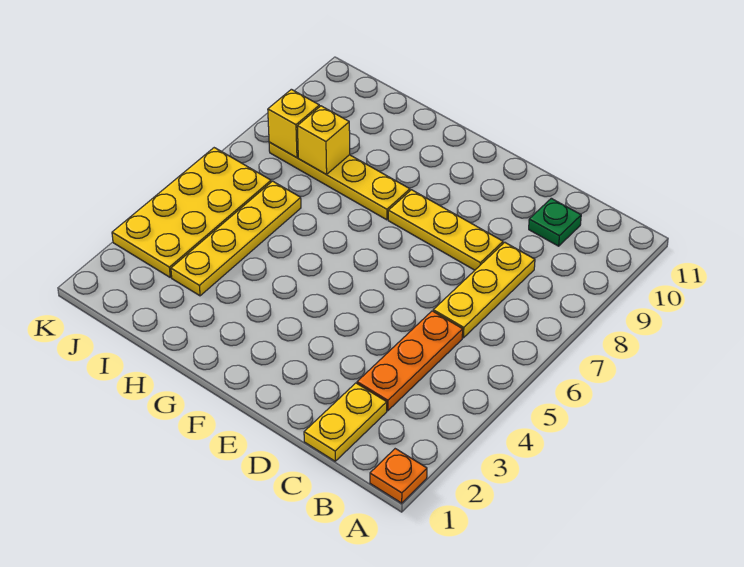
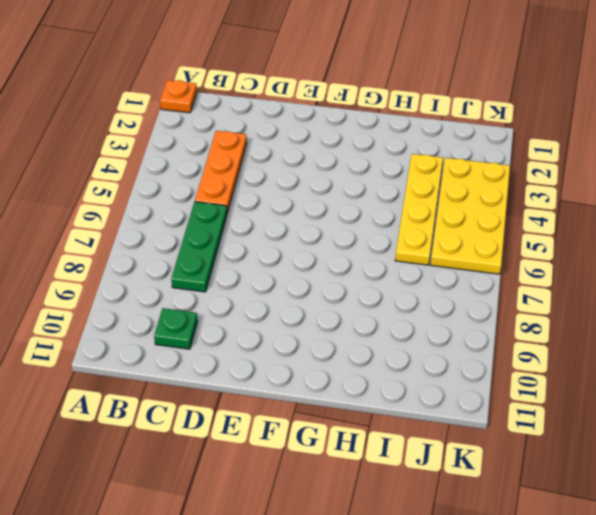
green 1x3 plate [171,202,227,292] -> yellow 1x3 plate [433,242,535,338]
none -> yellow 1x2 plate [304,383,387,461]
none -> yellow 1x3 plate [388,190,503,270]

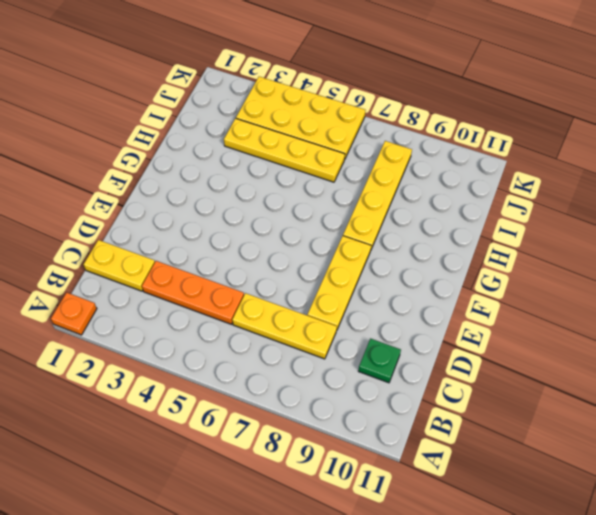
none -> yellow 1x1 brick [297,106,350,174]
none -> yellow 1x1 brick [268,89,320,158]

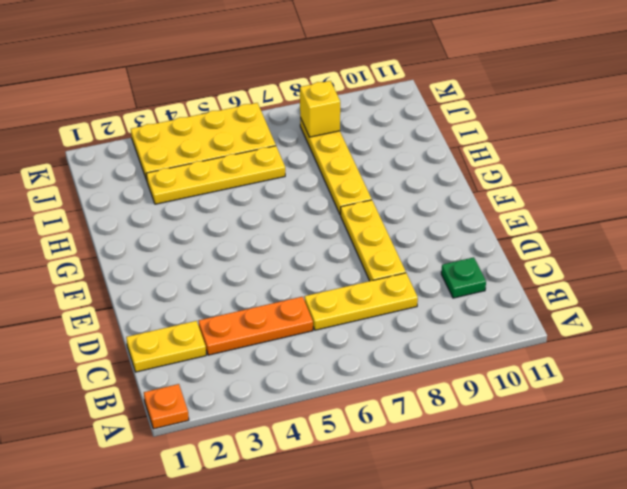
none -> yellow 1x1 brick [297,106,350,174]

